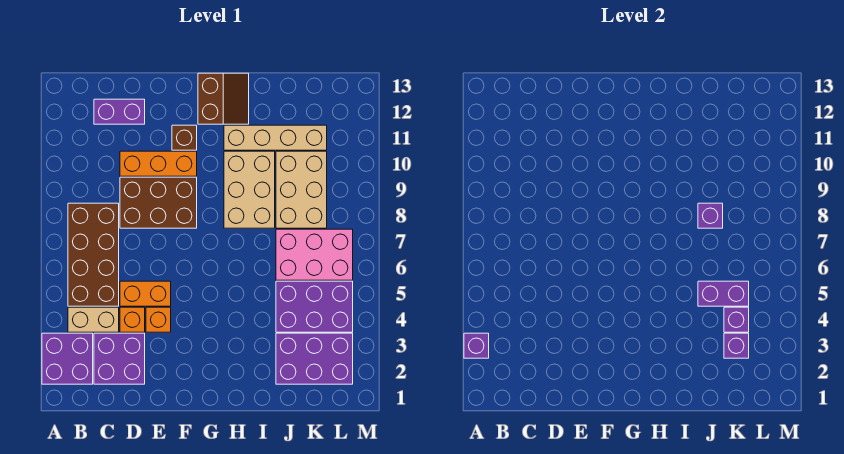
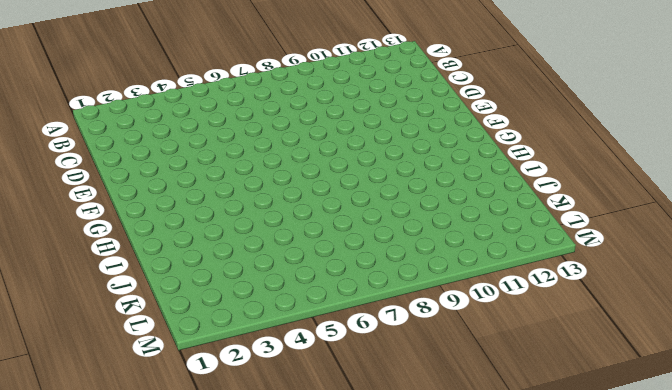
none -> purple 2x2 brick [42,333,93,384]
none -> tan 1x2 brick [68,307,119,332]
none -> brown 2x4 brick [68,203,119,306]

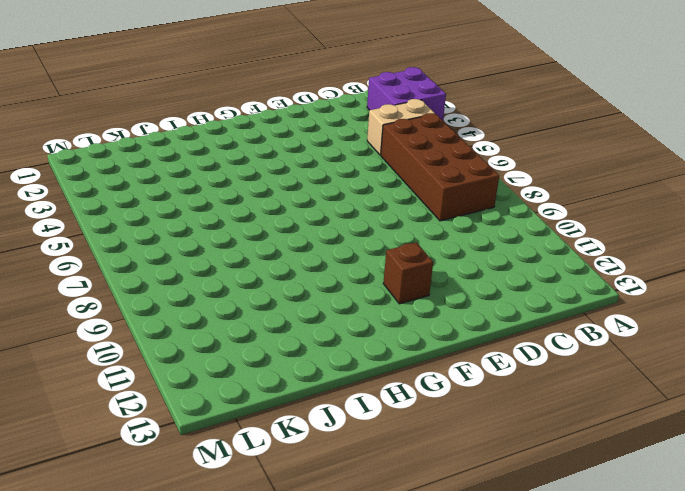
none -> purple 2x2 brick [94,333,145,384]
none -> purple 1x2 brick [94,99,145,124]
none -> orange 1x1 brick [120,307,145,332]

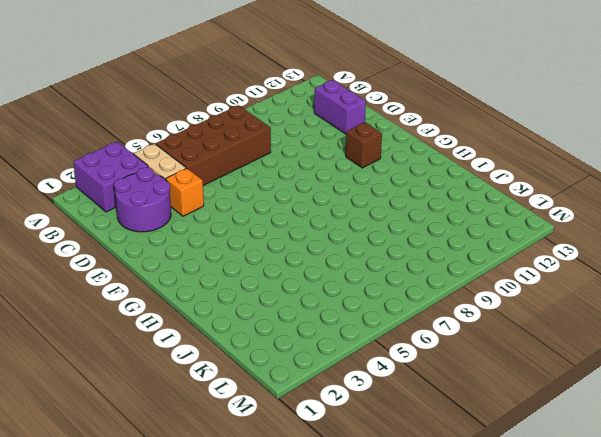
purple 2x2 round brick [114,168,171,232] -> purple 2x2 brick [94,333,145,384]
none -> orange 1x2 brick [120,281,171,306]
none -> brown 2x3 brick [120,177,197,228]
none -> orange 1x3 brick [120,151,197,176]

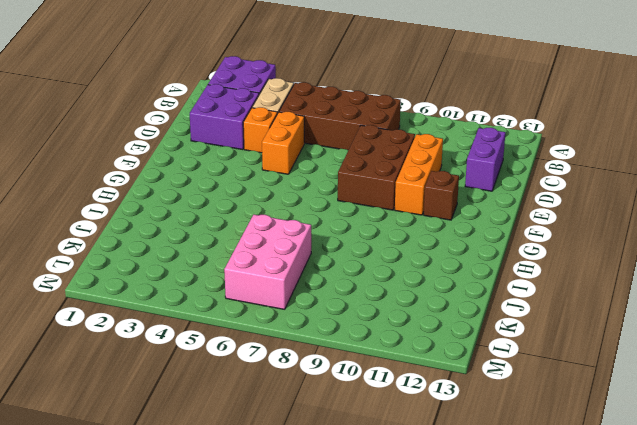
none -> orange 1x1 brick [146,307,171,332]
none -> brown 2x2 slope [198,73,249,124]
none -> tan 2x3 brick [224,151,275,228]

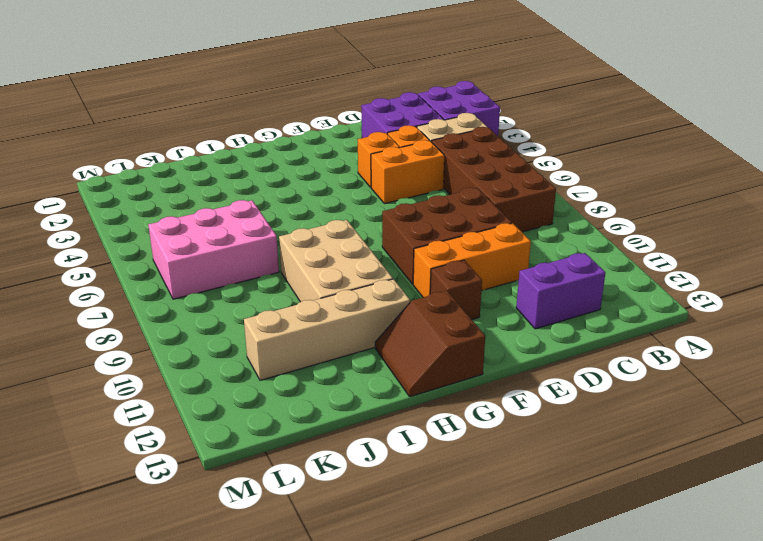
none -> purple 2x3 brick [276,333,353,384]
none -> purple 2x3 brick [276,281,353,332]
none -> tan 2x3 brick [276,151,327,228]

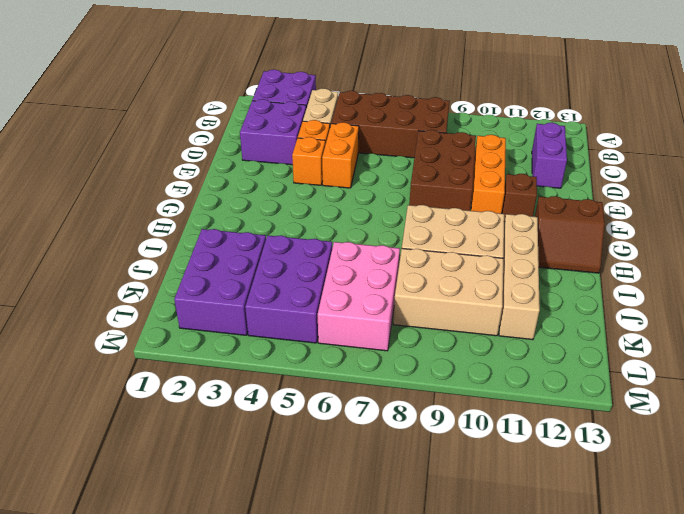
none -> purple 1x1 brick [464,333,489,358]
none -> purple 1x2 brick [698,281,749,306]
none -> purple 1x1 brick [698,203,723,228]

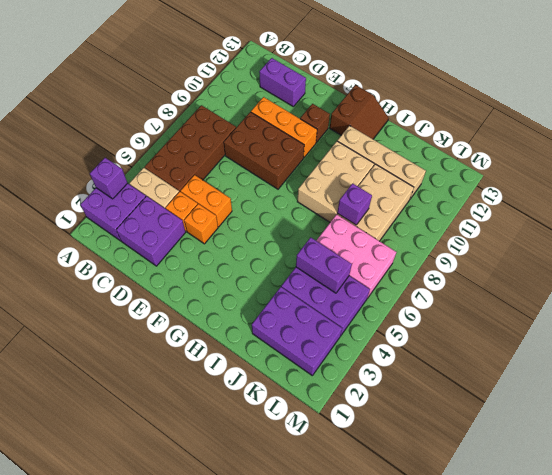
none -> purple 1x1 brick [724,333,749,358]
none -> purple 1x1 brick [724,307,749,332]

